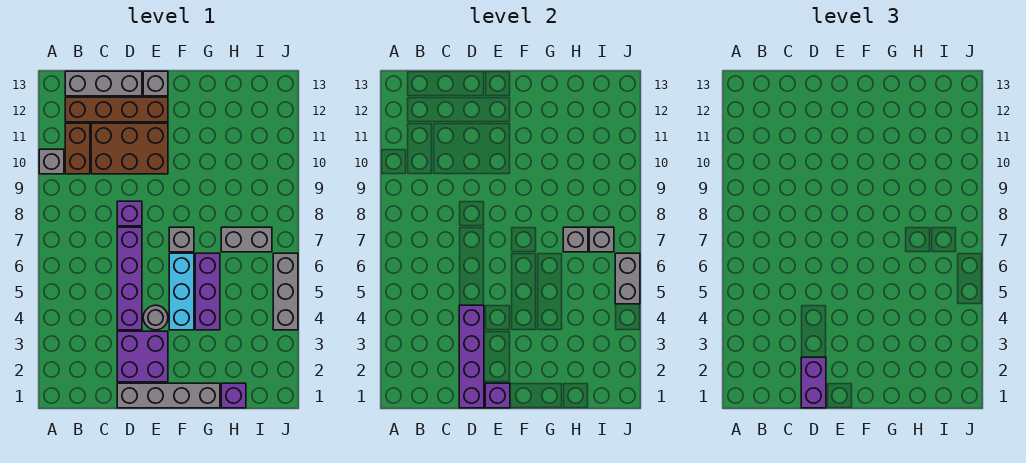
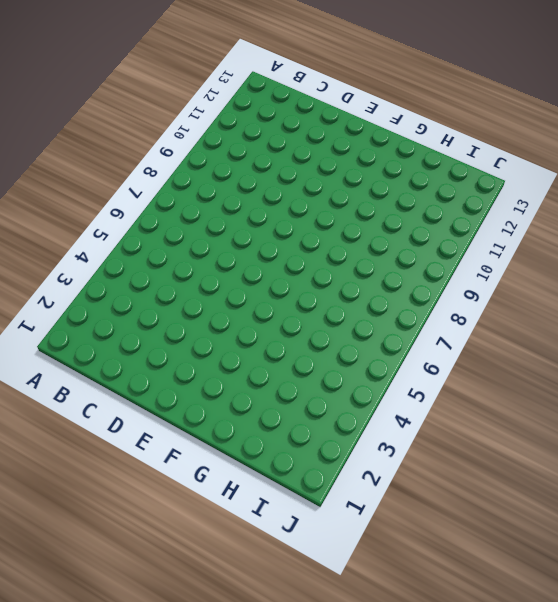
none -> grey 1x1 brick [39,149,64,174]
none -> brown 1x2 brick [65,123,90,174]
none -> brown 1x4 brick [65,97,168,122]

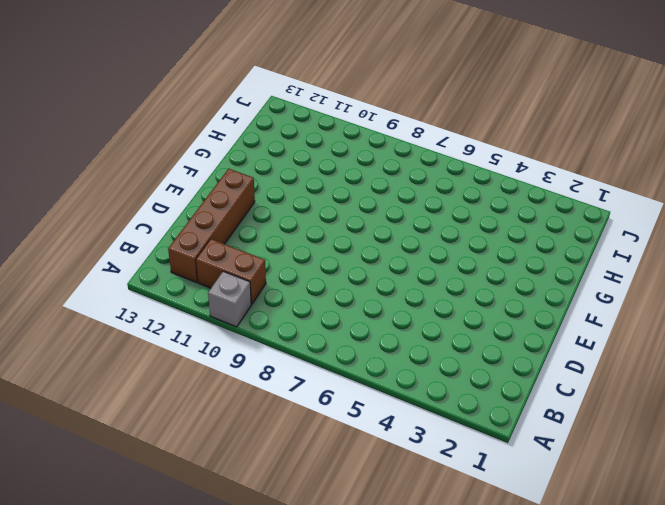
none -> grey 1x3 brick [65,71,142,96]
none -> brown 2x3 brick [91,123,168,174]
none -> grey 1x4 brick [117,383,220,408]

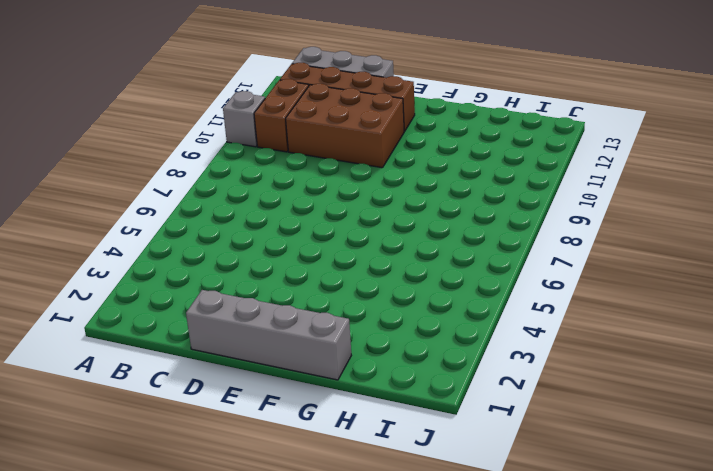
none -> purple 2x2 brick [117,331,168,382]
none -> purple 1x4 brick [117,227,142,330]
none -> purple 1x1 brick [117,201,142,226]

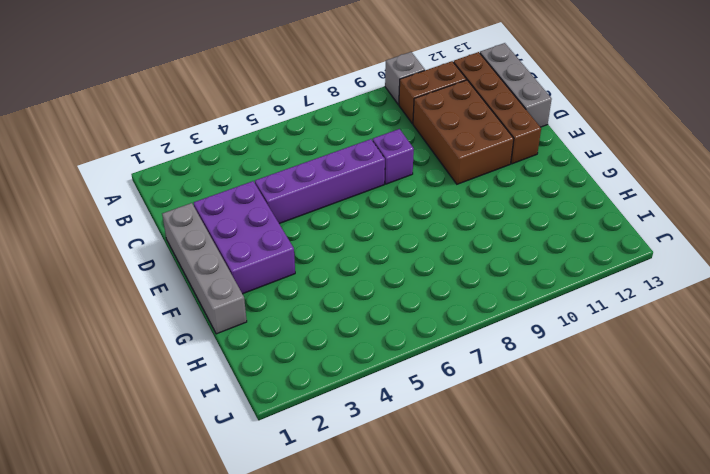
purple 2x3 brick [194,181,295,294] -> purple 2x2 brick [117,331,168,382]
none -> grey 1x1 round brick [143,305,168,330]
none -> grey 1x1 brick [143,71,168,96]
none -> cyan 1x3 brick [169,253,194,330]

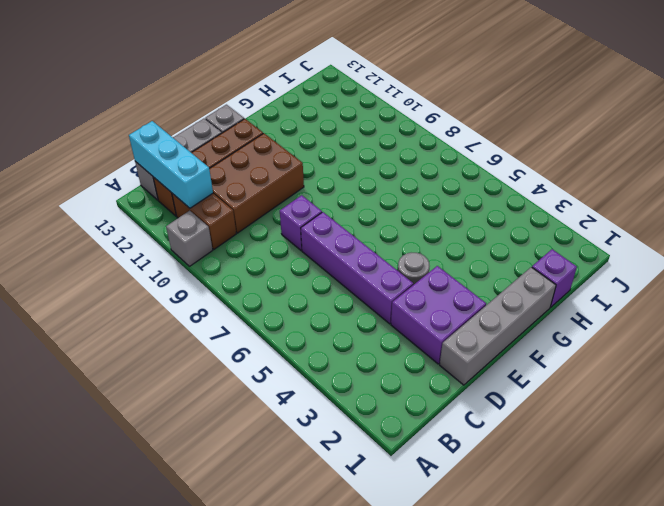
cyan 1x3 brick [129,121,213,208] -> cyan 1x3 brick moved to [169,253,194,330]
none -> grey 1x1 brick [169,227,194,252]
none -> purple 1x3 brick [195,253,220,330]
none -> grey 1x2 brick [221,227,272,252]

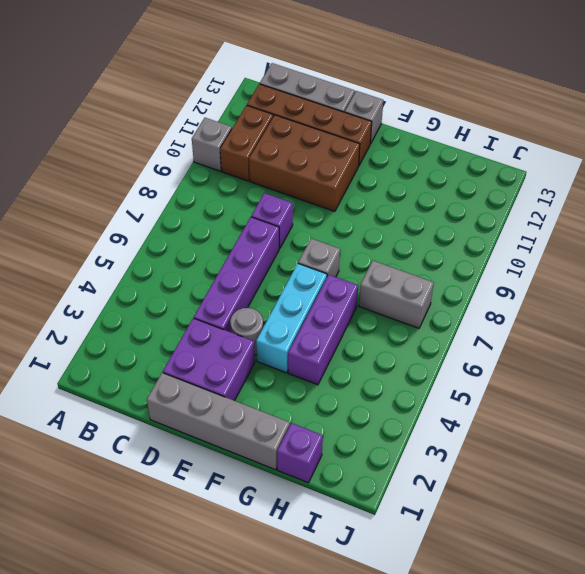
none -> grey 1x3 brick [273,253,298,330]
none -> purple 1x4 brick [459,305,484,408]
none -> purple 1x1 brick [485,383,510,408]

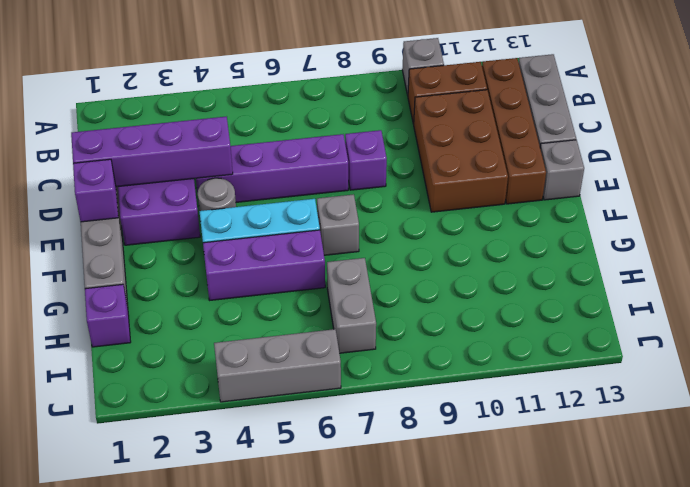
none -> grey 1x1 brick [563,227,588,252]
none -> grey 1x1 brick [589,227,614,252]
none -> grey 1x2 brick [615,253,640,304]

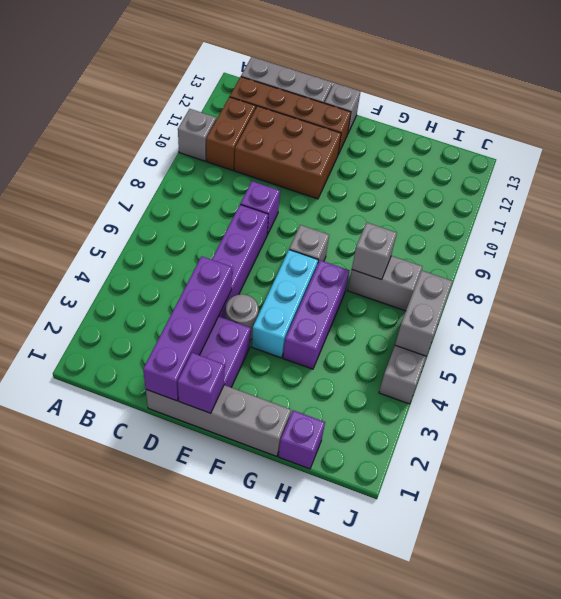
none -> grey 1x1 brick [589,227,614,252]
none -> purple 1x2 brick [801,357,826,408]

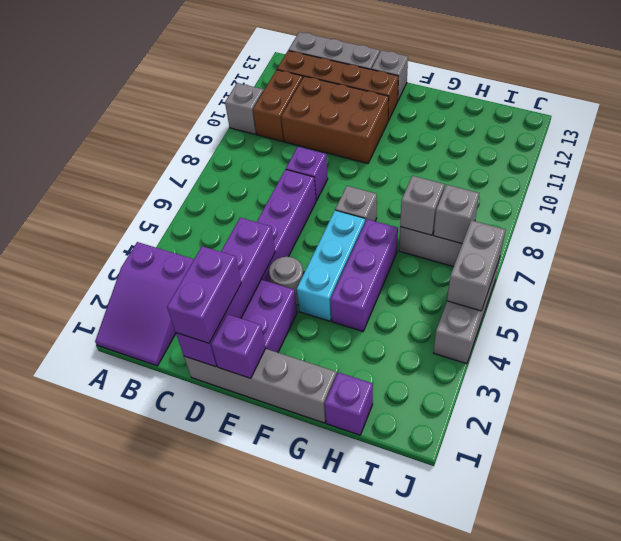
purple 2x3 slope [95,242,194,366] -> none

